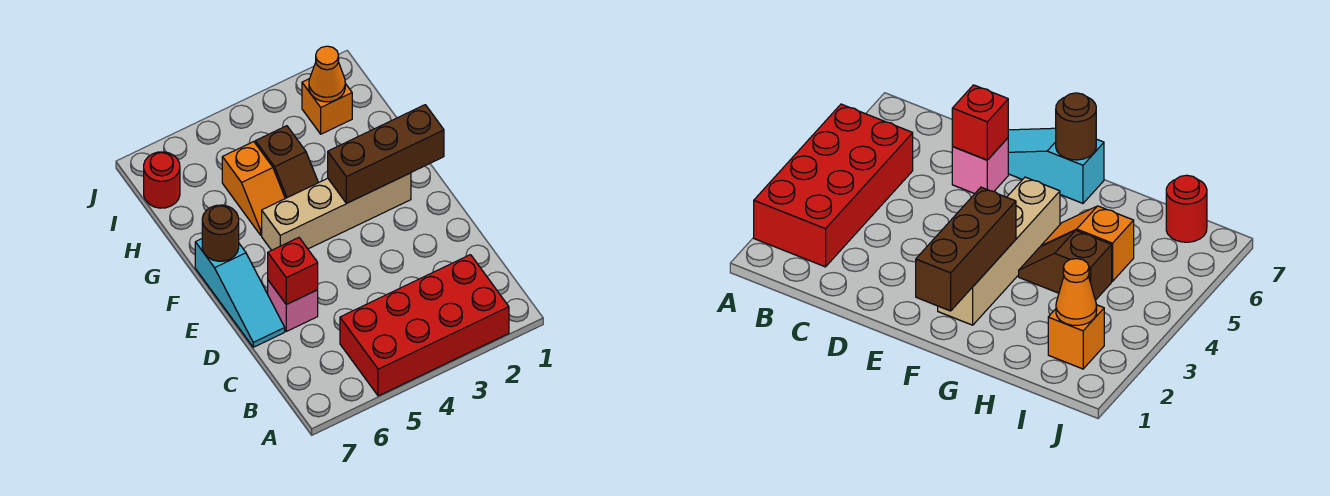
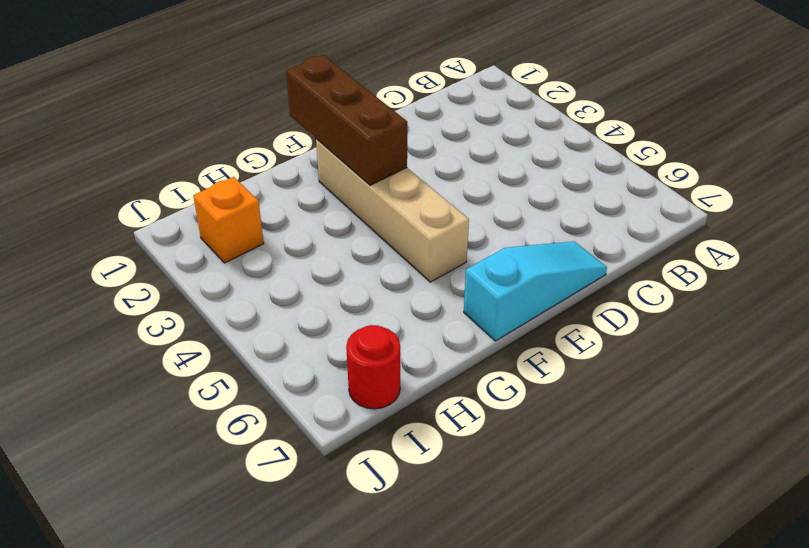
none -> red 2x4 brick [340,255,509,396]
none -> pink 1x1 brick [268,280,318,331]
none -> brown 1x2 slope [255,126,318,198]

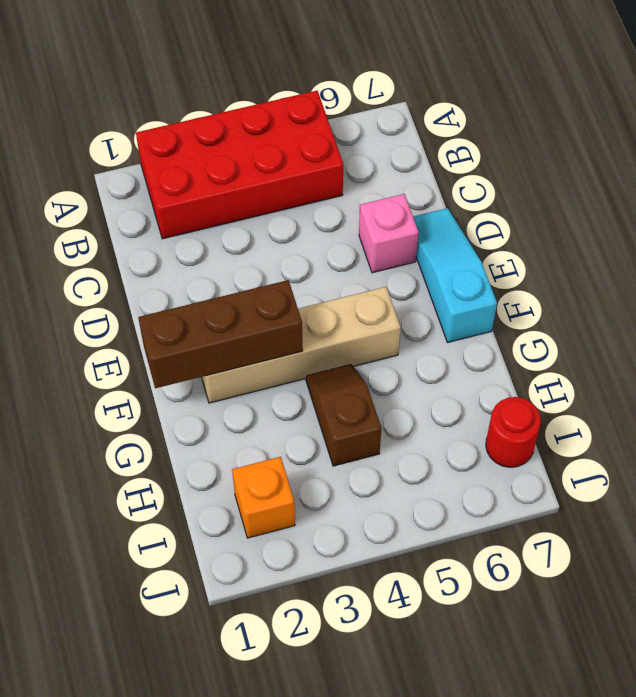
none -> orange 1x2 slope [222,142,285,235]
none -> red 1x1 brick [268,238,318,305]
none -> brown 1x1 round brick [202,205,239,261]

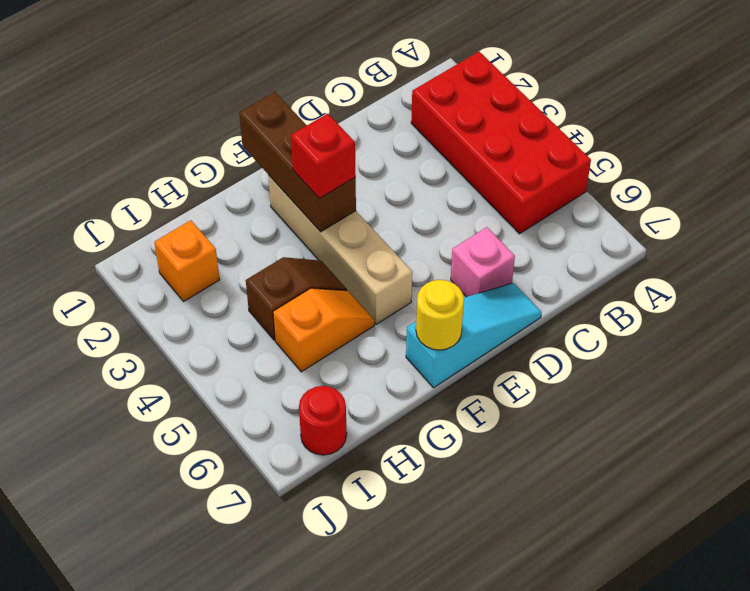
red 1x1 brick [291,114,356,198] -> red 1x1 brick moved to [268,238,318,305]
yellow 1x1 round brick [416,280,464,350] -> brown 1x1 round brick [202,205,239,261]
none -> orange 1x1 cone [309,46,345,102]

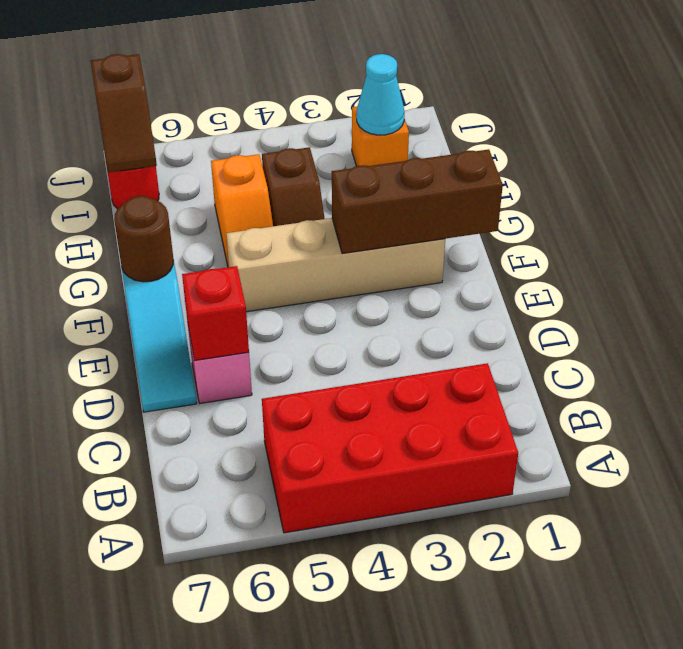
cyan 1x1 cone [357,54,404,135] -> orange 1x1 cone [309,46,345,102]
brown 1x2 slope [91,54,157,173] -> none

